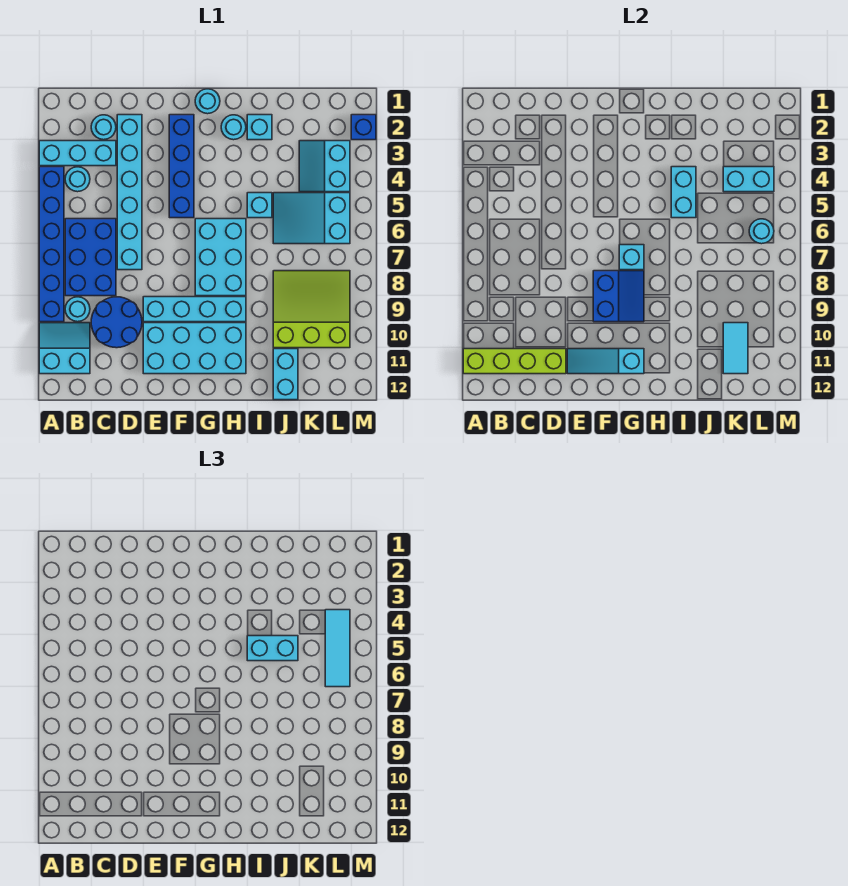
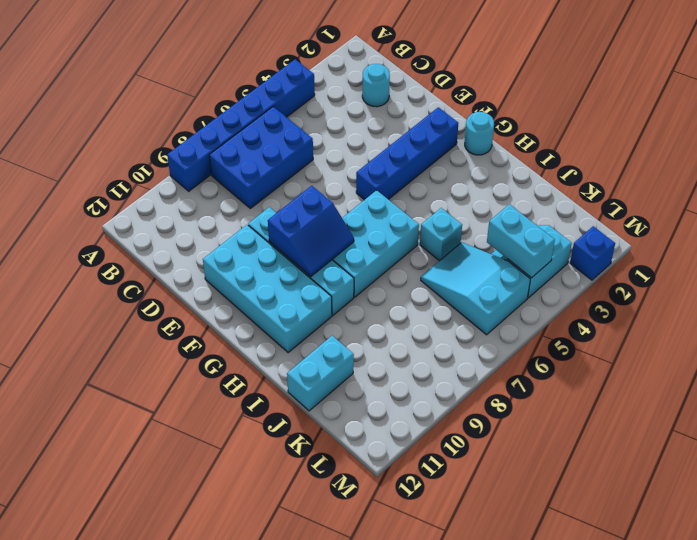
none -> cyan 1x3 brick [39,141,116,166]
none -> cyan 2x2 slope [39,323,90,374]
none -> cyan 1x1 round brick [65,167,90,192]
none -> cyan 1x1 round brick [65,297,90,322]

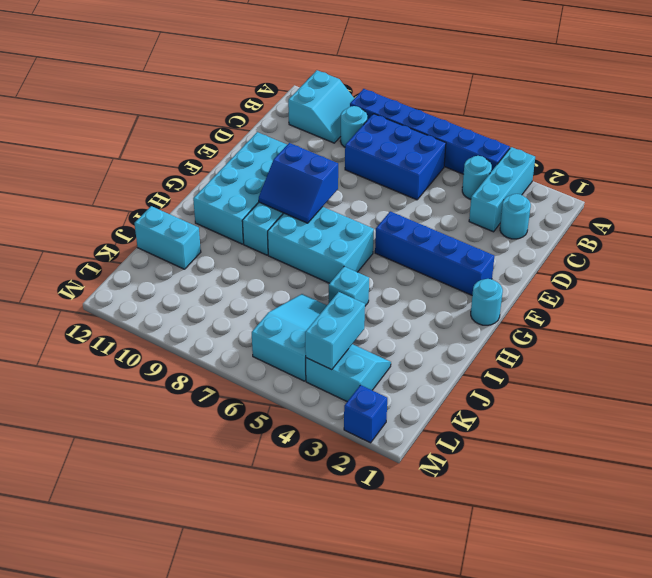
none -> blue 2x2 round brick [91,297,142,348]
none -> cyan 1x6 brick [117,115,142,270]
none -> cyan 1x1 round brick [221,115,246,140]
none -> cyan 1x1 brick [247,115,272,140]

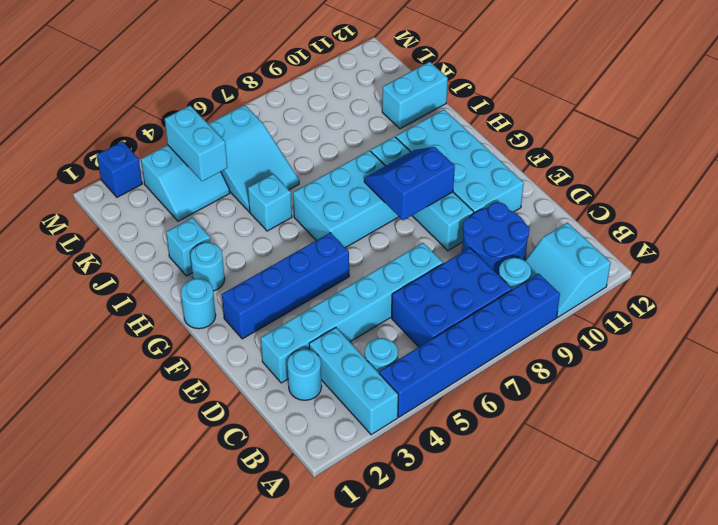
none -> lime 3x3 slope [273,271,350,348]
none -> lime 1x4 brick [463,349,566,374]
none -> cyan 1x3 slope [567,349,644,374]
none -> cyan 1x1 brick [619,245,644,270]

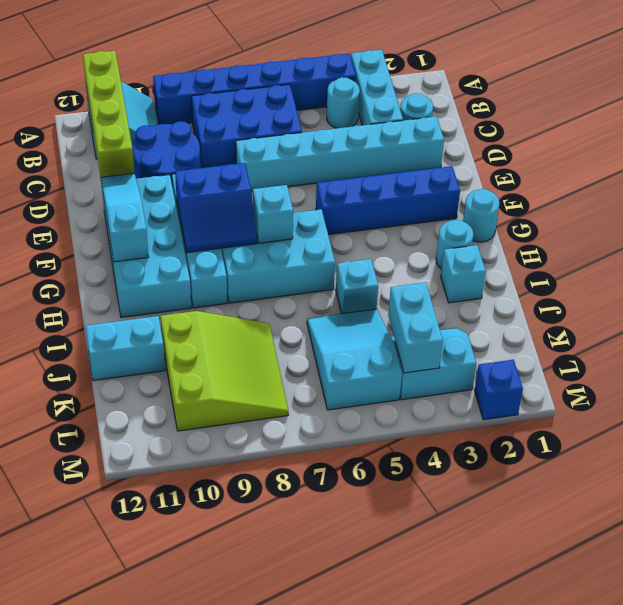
none -> cyan 1x1 round brick [65,297,90,322]
none -> cyan 1x2 brick [671,167,696,218]
none -> cyan 1x2 tile [723,323,748,374]
none -> cyan 1x1 round brick [749,219,774,244]

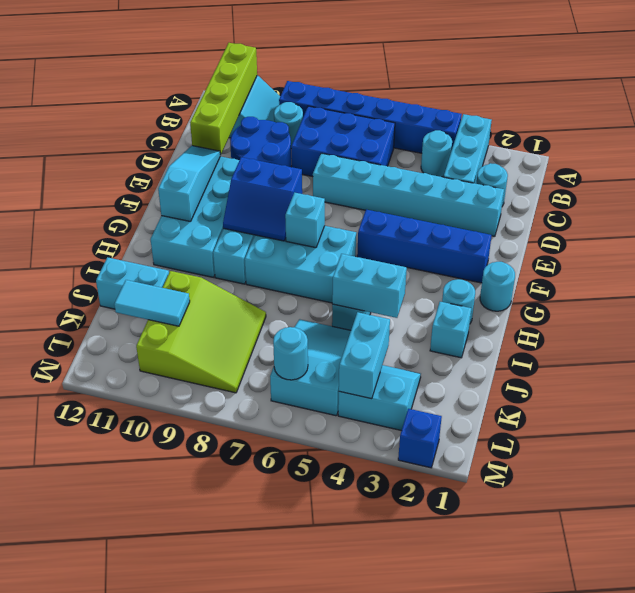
none -> cyan 1x2 brick [247,636,298,661]
none -> cyan 1x3 tile [325,610,350,687]

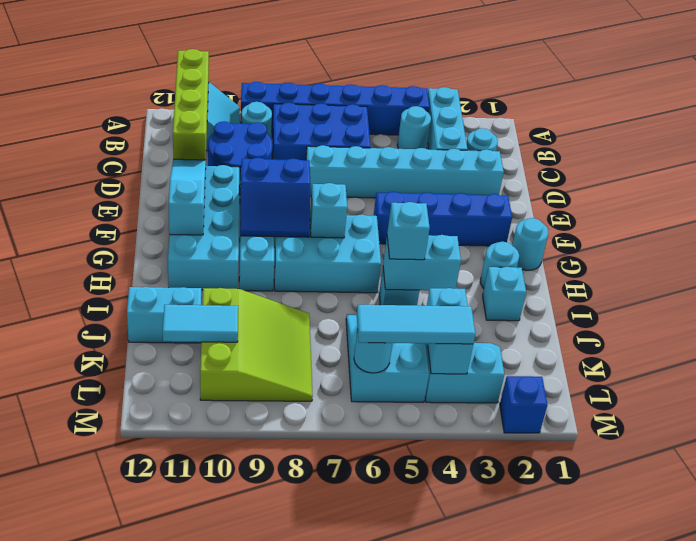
cyan 1x1 brick [387,202,430,260] -> cyan 1x2 brick [247,636,298,661]

